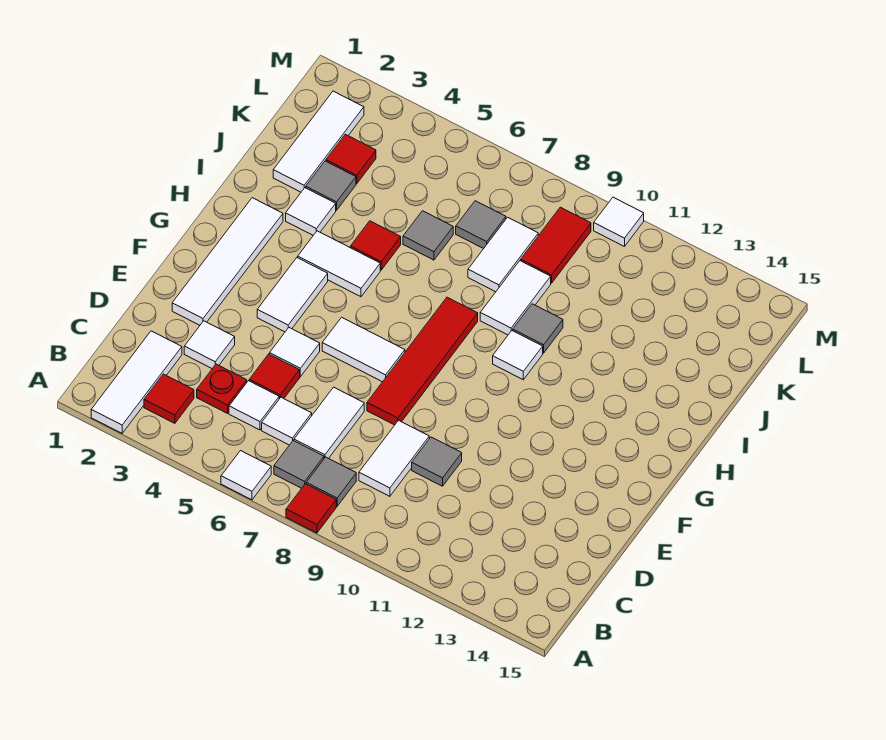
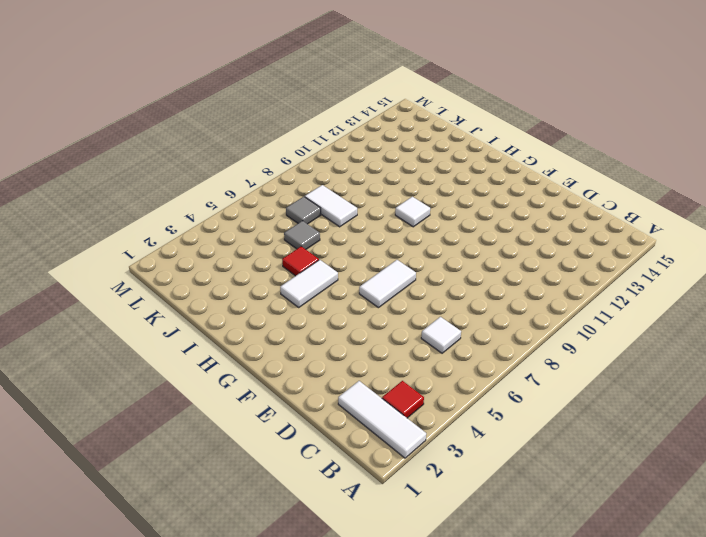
none -> white 1x1 tile [221,451,271,500]
none -> red 1x1 tile [286,484,336,533]
none -> grey 1x1 tile [274,441,324,488]
none -> grey 1x1 tile [306,457,356,506]

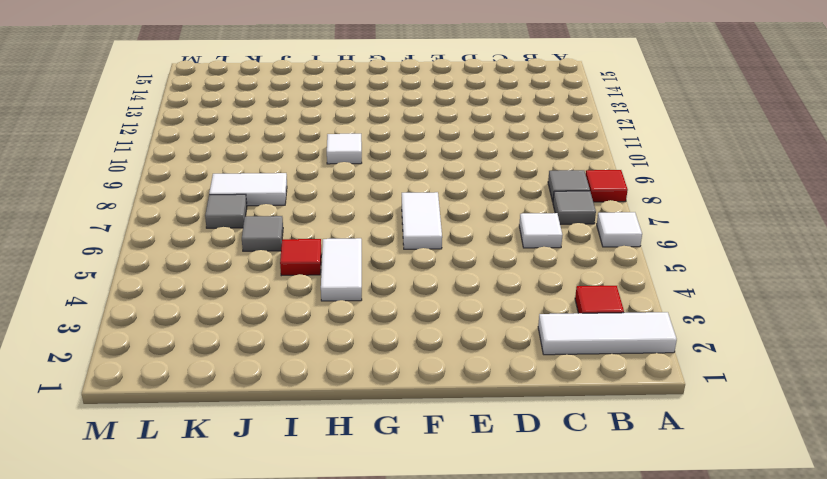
none -> red 1x1 plate [197,364,247,413]
none -> white 1x1 tile [229,381,279,430]
none -> white 1x2 tile [294,387,364,458]
none -> white 1x2 tile [359,420,429,496]

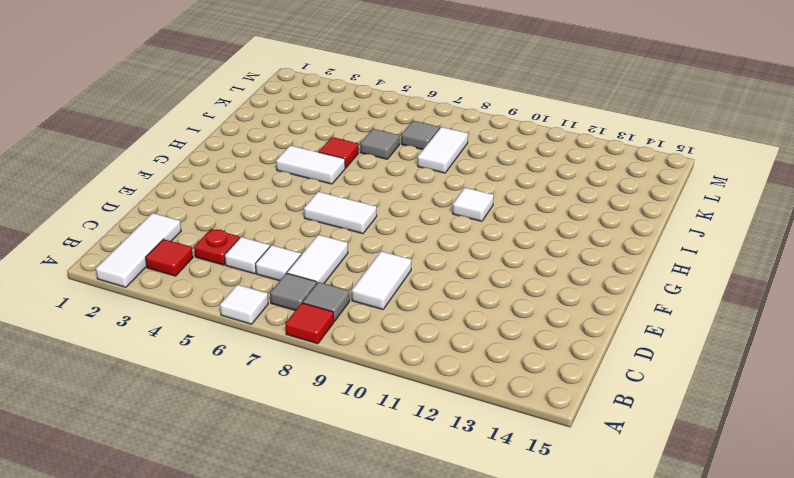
none -> white 1x1 tile [184,321,235,368]
none -> red 1x1 tile [249,354,300,399]
none -> grey 1x1 tile [412,437,462,486]
none -> white 1x4 tile [172,198,283,325]

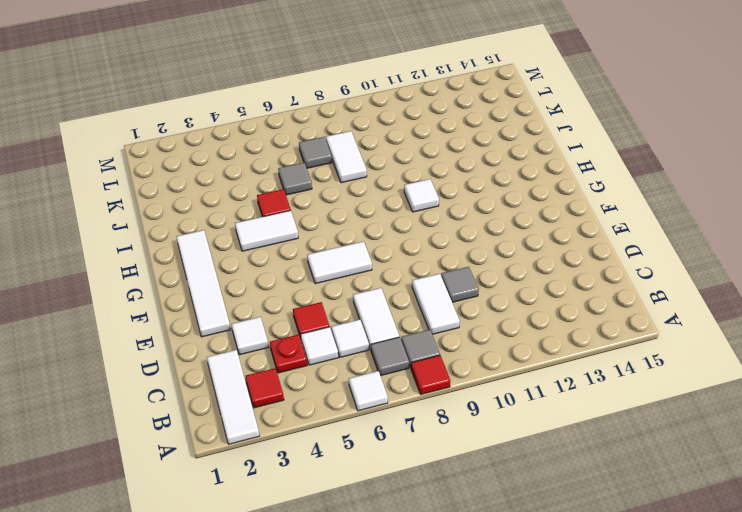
none -> white 1x1 tile [270,328,320,377]
none -> red 1x4 tile [367,297,478,425]
none -> white 1x2 tile [257,258,328,332]
none -> white 1x1 tile [286,188,336,235]

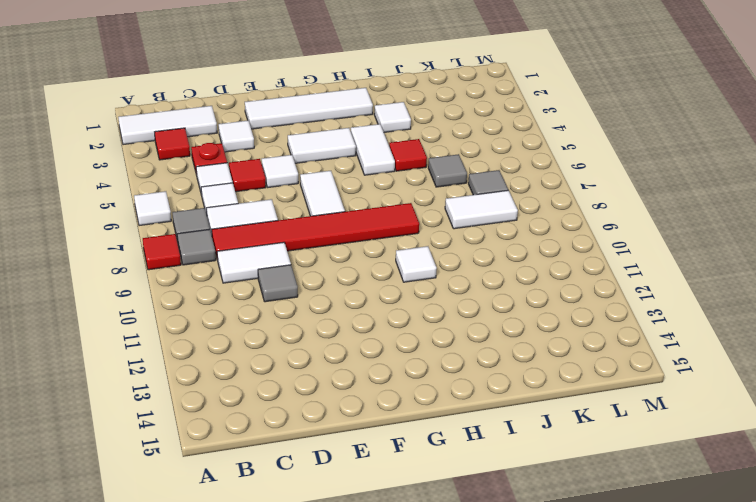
red 1x6 tile [212,203,419,260] -> red 1x4 tile [367,297,478,425]
none -> white 1x2 tile [480,261,551,335]
none -> grey 1x1 tile [513,304,563,353]
none -> white 1x3 tile [273,91,364,192]
none -> grey 1x1 tile [306,161,356,210]

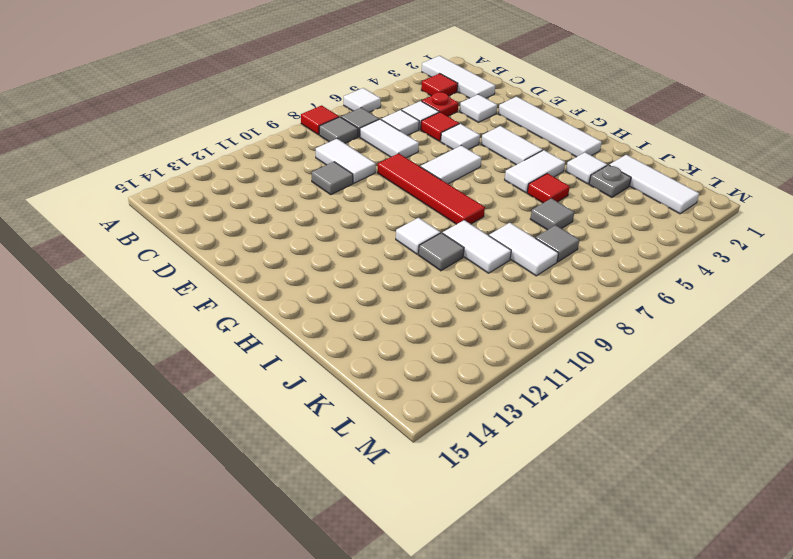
grey 1x1 plate [589,165,631,197] -> grey 1x1 tile [306,161,356,210]
none -> red 1x1 tile [326,134,376,184]
none -> red 1x2 tile [521,207,591,283]
none -> white 1x1 tile [594,197,644,247]

